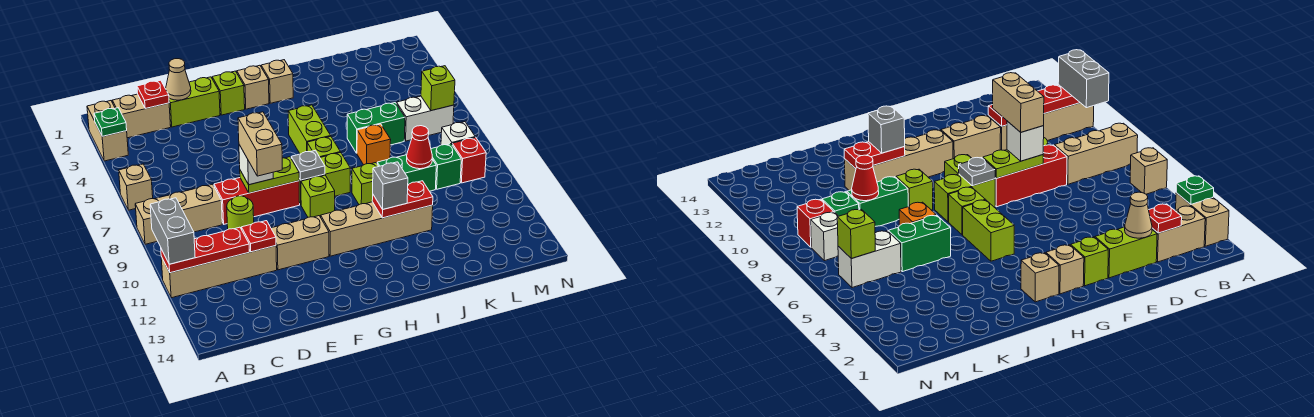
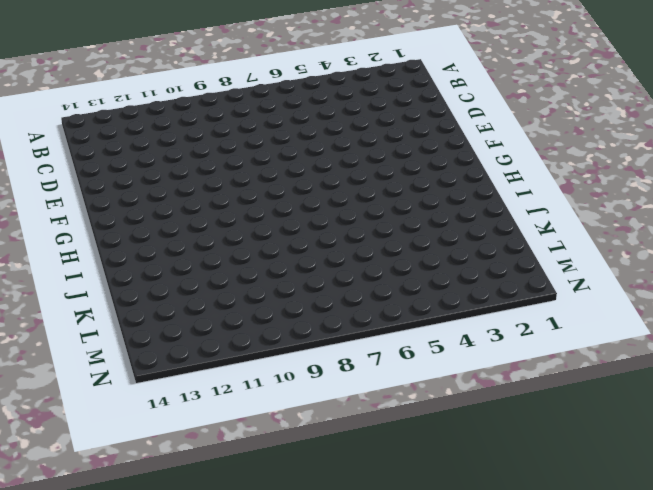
none -> tan 1x2 brick [87,101,128,161]
none -> tan 1x1 brick [119,164,153,210]
none -> tan 1x3 brick [135,184,222,244]
none -> tan 1x4 brick [161,246,277,298]

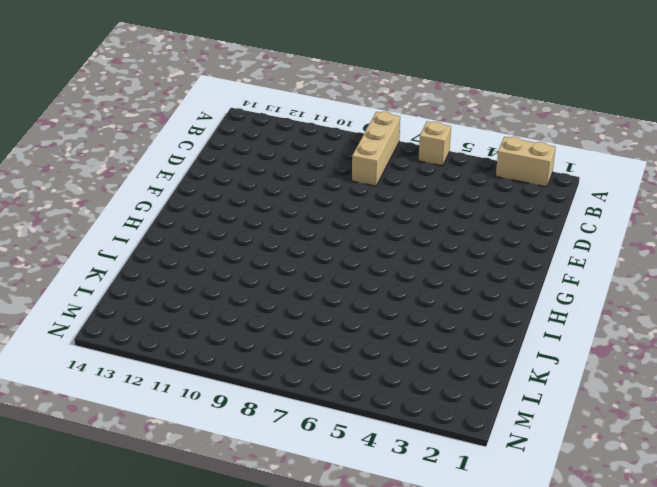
none -> tan 1x4 brick [161,246,277,298]
none -> tan 1x2 brick [112,94,171,138]
none -> lime 1x2 brick [165,77,220,127]
none -> red 1x3 brick [214,178,300,224]

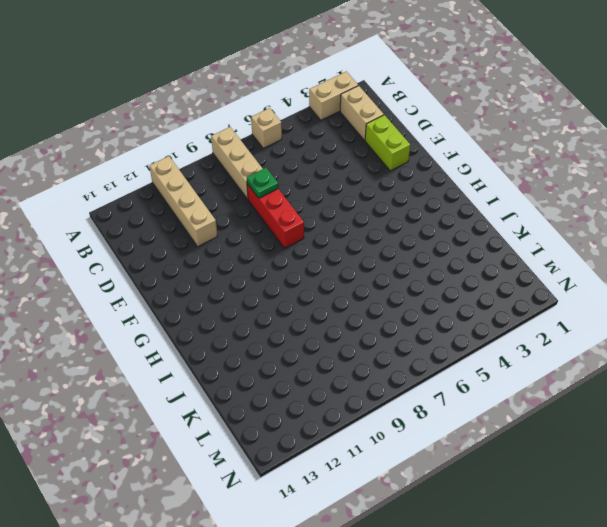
green 1x1 plate [247,168,278,198] -> green 1x1 plate moved to [94,108,127,136]
none -> lime 1x1 round brick [227,196,254,229]
none -> tan 1x2 brick [271,216,329,270]
none -> lime 1x1 brick [212,71,245,115]
none -> tan 1x1 brick [237,65,269,109]

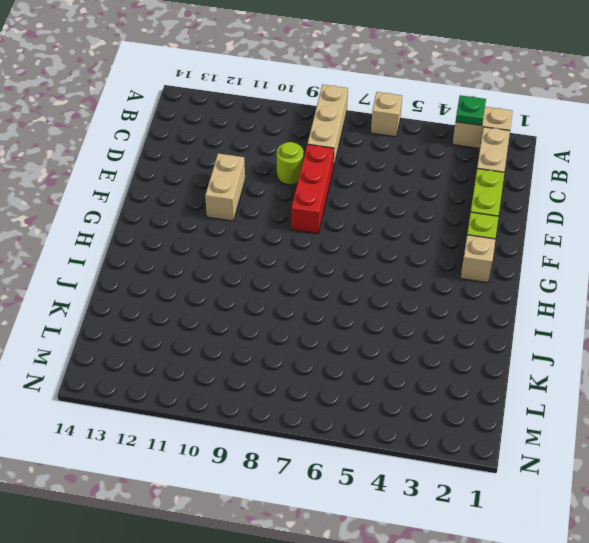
none -> tan 1x4 brick [161,246,277,298]
none -> lime 1x2 brick [299,152,350,204]
none -> lime 1x1 brick [301,175,335,217]
none -> tan 1x4 brick [321,202,433,256]

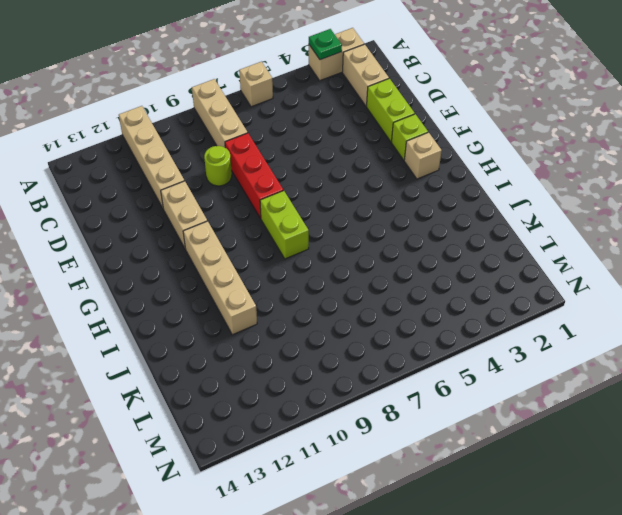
none -> lime 1x1 brick [301,175,335,217]
none -> tan 1x1 brick [261,60,293,103]
none -> lime 1x2 brick [288,105,330,154]
none -> lime 1x1 brick [307,136,340,157]

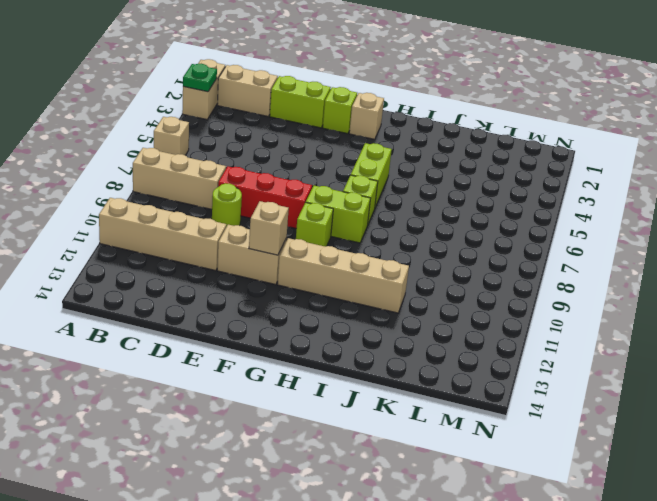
tan 1x1 brick [249,201,289,255] -> tan 1x1 brick moved to [261,60,293,103]
none -> lime 1x1 brick [352,163,379,205]
none -> green 1x2 brick [347,103,405,153]
none -> orange 1x1 brick [357,124,391,165]
none -> green 1x2 brick [377,155,436,191]

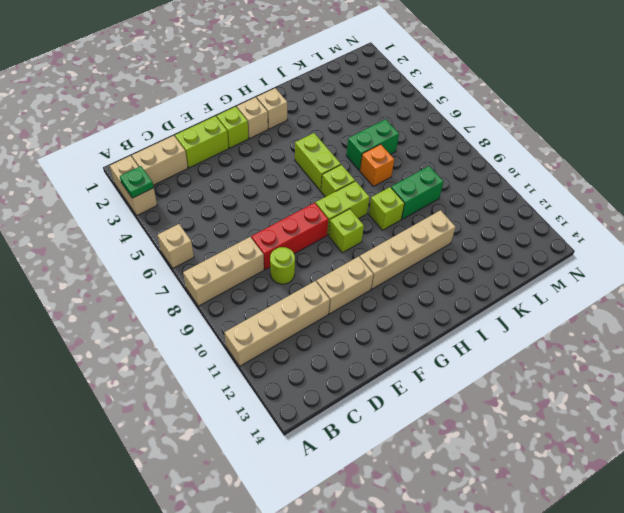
none -> white 1x2 brick [397,96,454,141]
none -> green 1x1 brick [431,144,461,189]
none -> white 1x1 brick [441,122,475,145]
none -> red 1x1 brick [452,137,486,183]

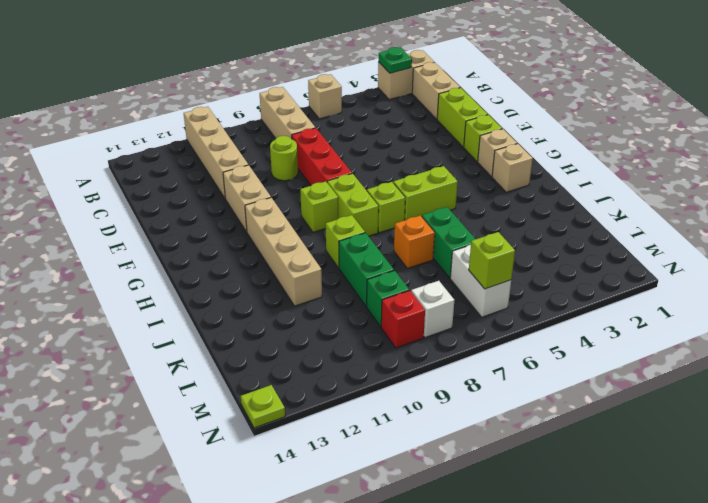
lime 1x1 plate [241,385,285,428] -> none
none -> red 1x3 plate [161,227,249,273]
none -> red 1x1 plate [137,80,169,109]
none -> tan 1x1 cone [166,59,191,100]
none -> red 1x1 plate [241,221,276,252]

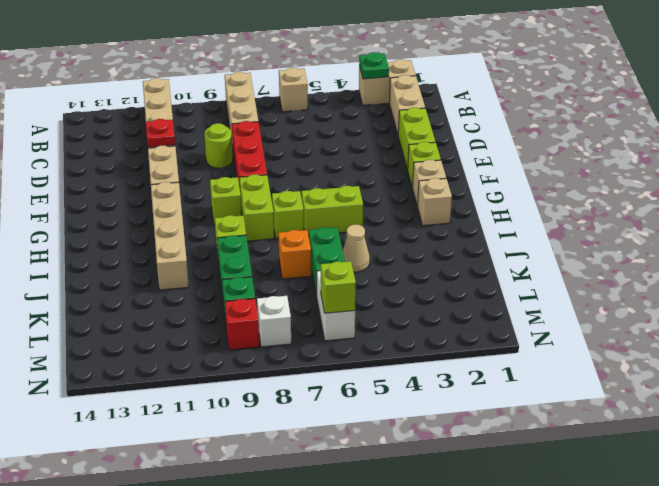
tan 1x1 cone [343,224,370,272] -> tan 1x1 cone moved to [166,59,191,100]
none -> red 1x3 plate [161,227,249,273]
none -> red 1x1 plate [137,80,169,109]
none -> lime 1x2 plate [240,157,299,193]
none -> grey 1x1 plate [291,150,325,180]

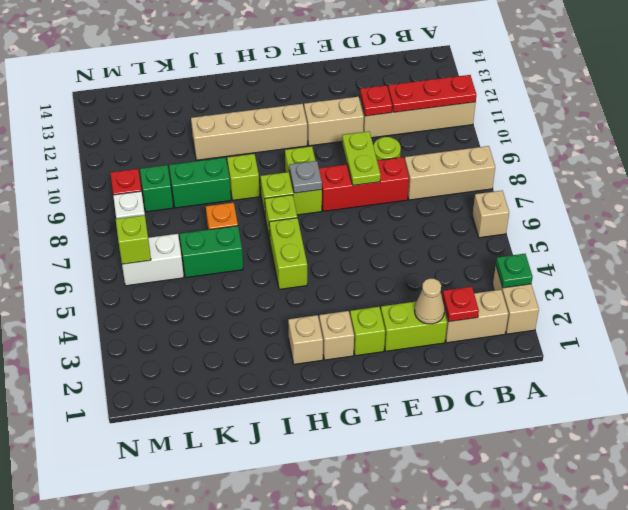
lime 1x2 plate [342,131,381,185] -> lime 1x2 plate turned to [240,157,299,193]
none -> red 1x2 plate [372,181,433,218]
none -> red 1x1 cone [407,126,432,169]
none -> grey 1x2 brick [150,198,195,264]
none -> white 1x1 brick [239,145,273,185]

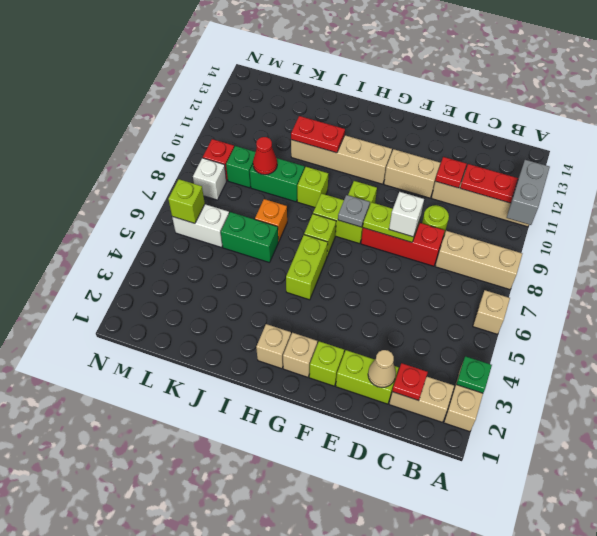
none -> grey 1x1 brick [373,162,408,209]
none -> tan 1x2 brick [238,112,282,176]

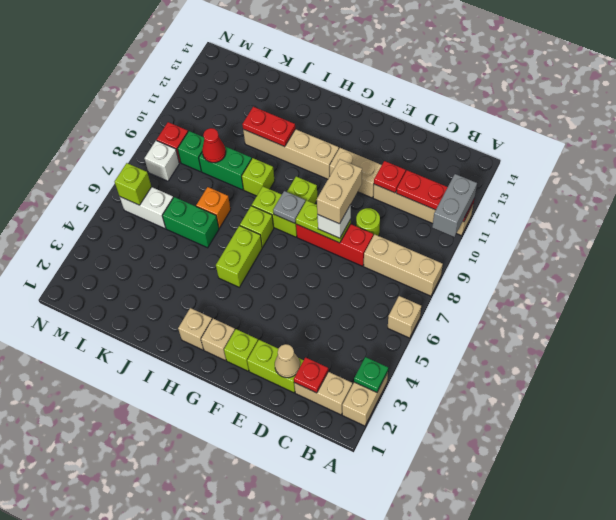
none -> grey 1x1 brick [373,162,408,209]

